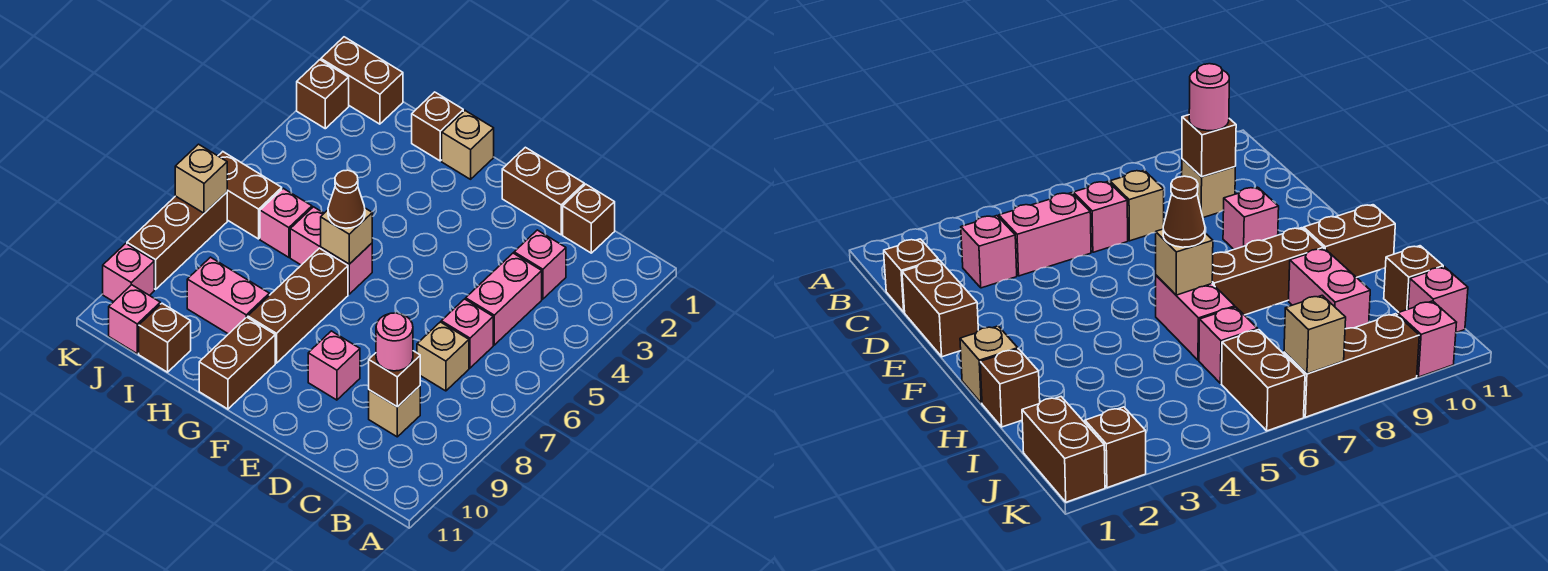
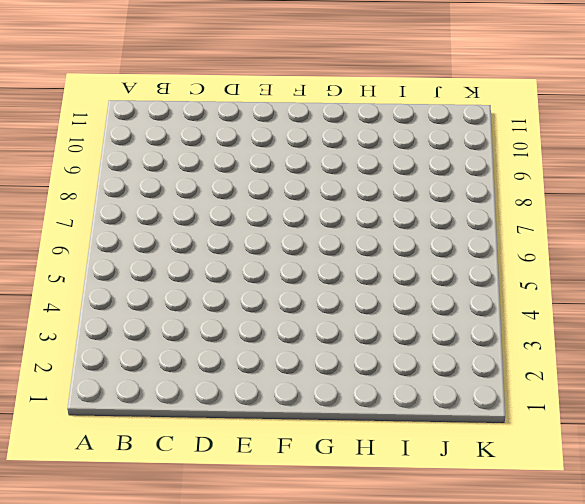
none -> brown 1x1 brick [563,184,615,253]
none -> pink 1x1 brick [514,230,566,299]
none -> pink 1x2 brick [466,253,542,345]

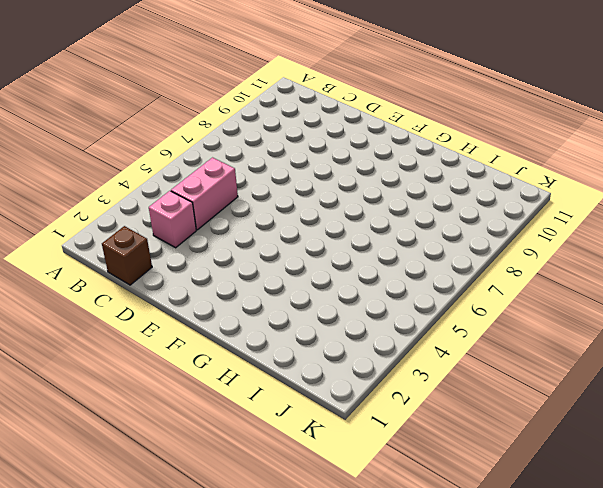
none -> pink 1x1 brick [441,299,493,368]
none -> tan 1x1 brick [417,322,469,391]
none -> tan 1x1 brick [369,386,420,437]

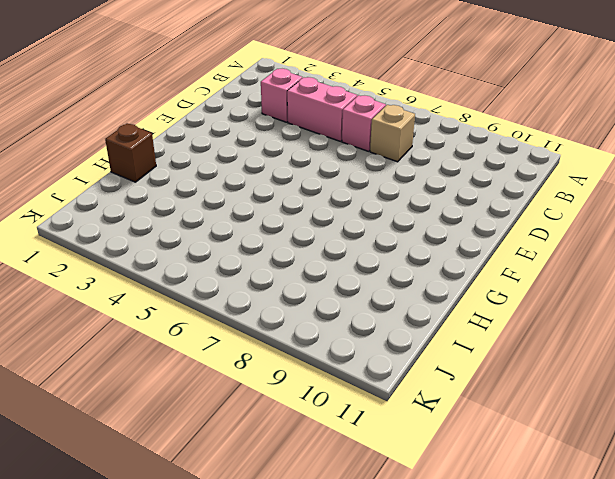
none -> brown 1x1 brick [563,184,615,253]
none -> tan 1x1 brick [369,386,420,437]
none -> brown 1x2 brick [502,147,584,235]

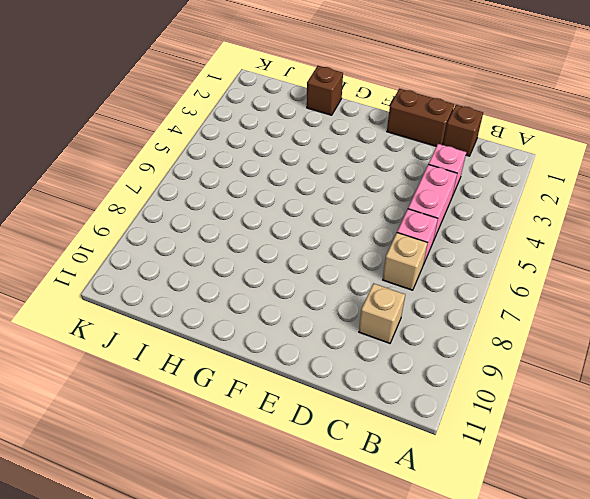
none -> pink 1x1 brick [308,331,360,400]
none -> tan 1x1 brick [442,111,494,179]
none -> pink 1x2 brick [290,207,372,294]

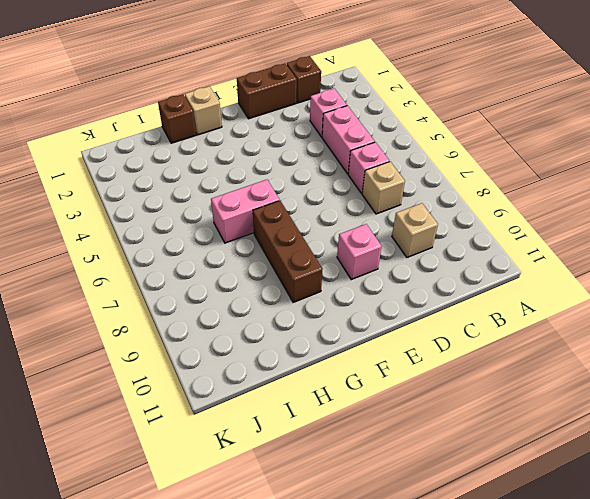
none -> brown 1x2 brick [199,317,275,409]
none -> pink 1x2 brick [187,257,269,334]
none -> pink 1x1 brick [260,188,312,257]

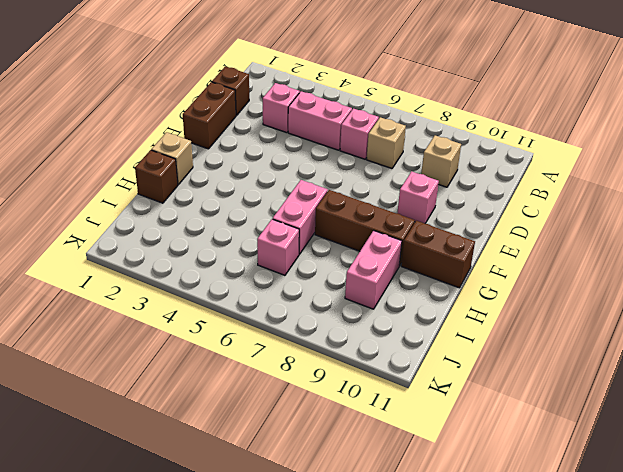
none -> brown 1x1 brick [139,303,191,372]
none -> brown 1x2 brick [321,37,403,124]
none -> brown 1x2 brick [218,152,282,239]

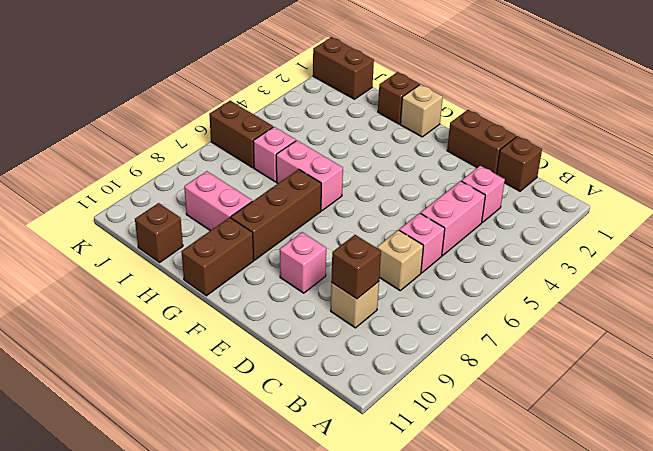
none -> pink 1x1 brick [109,285,160,354]
none -> brown 1x1 brick [297,60,349,129]
none -> brown 1x3 brick [127,192,227,289]

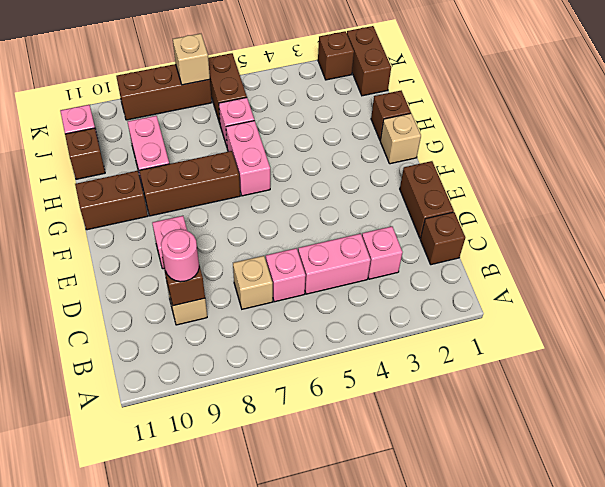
none -> pink 1x1 brick [103,243,154,302]
none -> tan 1x1 brick [321,208,372,264]
none -> brown 1x1 cone [328,170,365,228]

